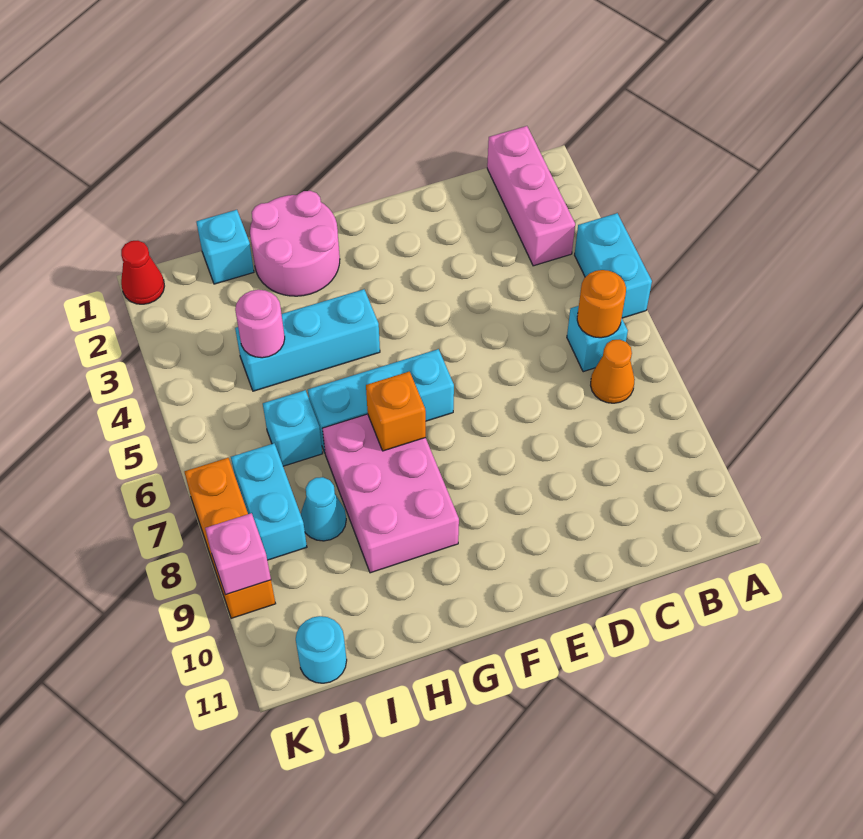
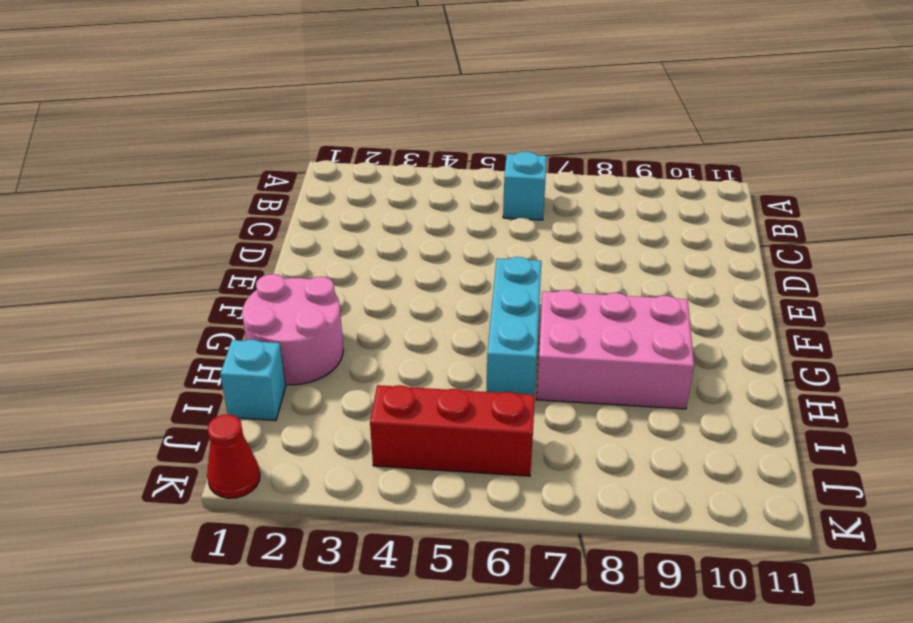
red 1x3 brick [370,385,535,476] -> none
none -> cyan 1x2 brick [575,213,652,318]
none -> pink 1x3 brick [487,126,575,266]
none -> orange 1x1 cone [591,340,635,403]

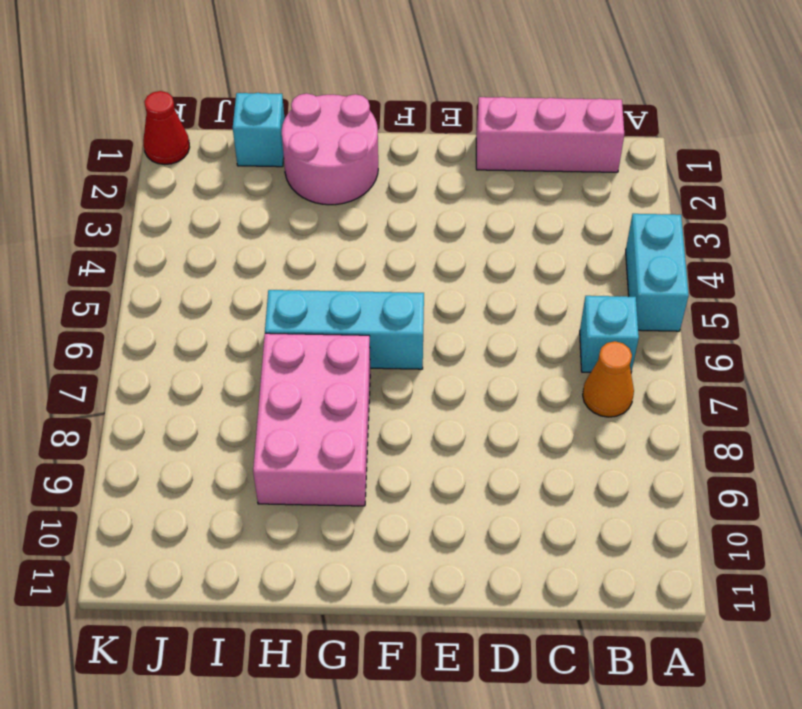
pink 1x3 brick [476,97,624,172] -> pink 1x3 brick turned to [487,126,575,266]
none -> cyan 1x3 brick [235,289,380,391]
none -> cyan 1x1 brick [263,390,323,466]
none -> cyan 1x1 cone [301,477,346,541]

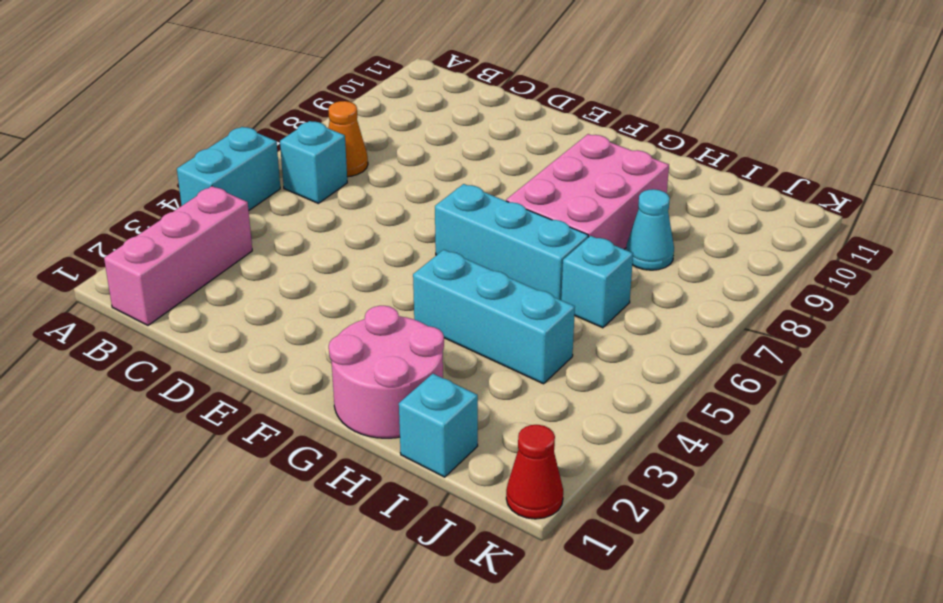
none -> cyan 1x2 brick [231,443,307,560]
none -> cyan 1x1 round brick [296,616,347,683]
none -> orange 1x3 brick [185,458,276,618]

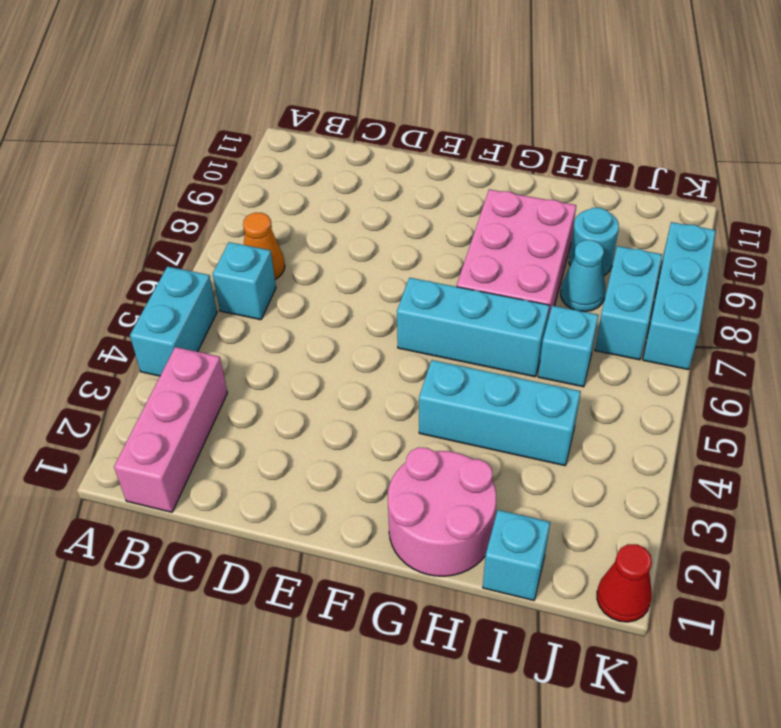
cyan 1x1 round brick [569,208,619,275] -> cyan 1x1 round brick moved to [296,616,347,683]
cyan 1x3 brick [643,222,716,370] -> orange 1x3 brick [185,458,276,618]
none -> orange 1x1 round brick [577,270,626,338]
none -> orange 1x1 brick [366,372,426,451]
none -> pink 1x1 round brick [235,290,285,358]

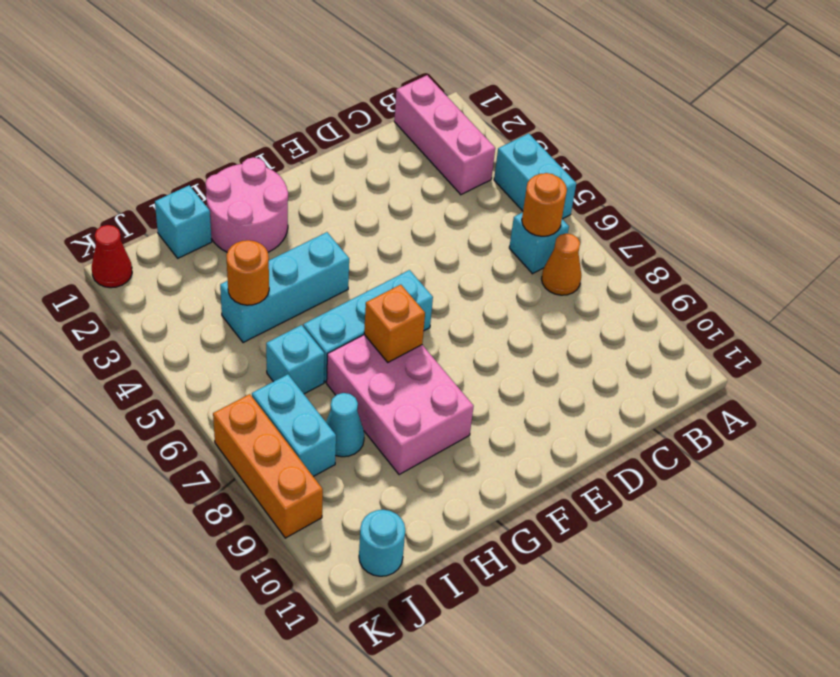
orange 1x1 round brick [226,240,269,305] -> pink 1x1 round brick [235,290,285,358]
none -> pink 1x1 brick [205,513,271,595]

